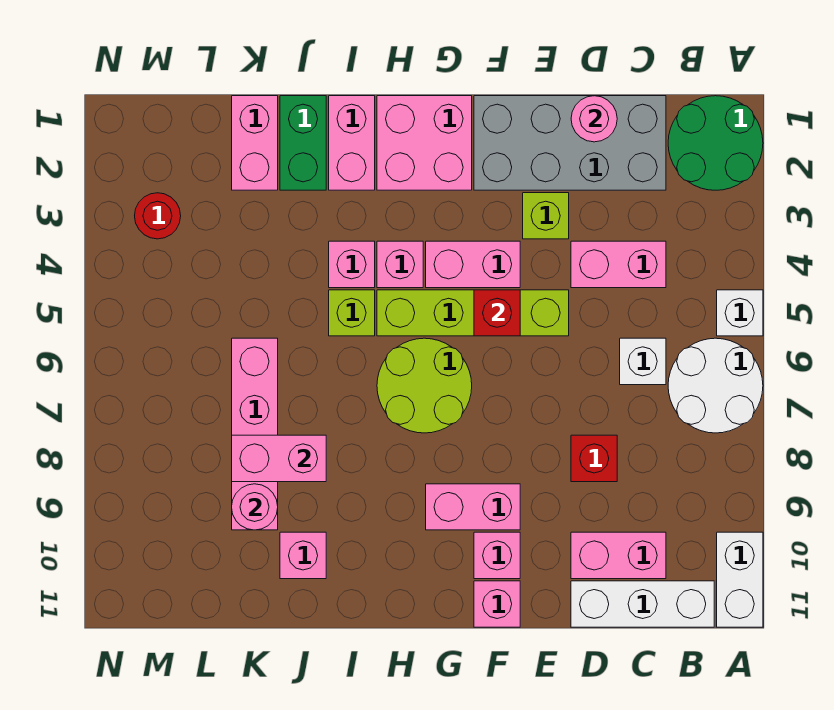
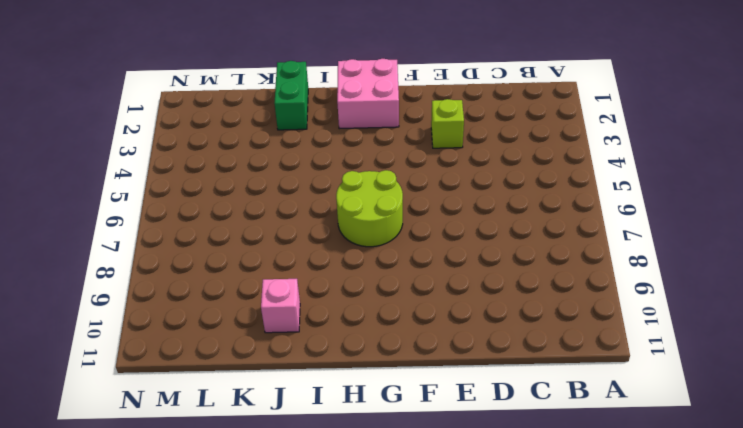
none -> green 2x2 round brick [668,96,763,190]
none -> white 1x1 brick [717,290,763,336]
none -> white 2x2 round brick [668,338,763,433]
none -> white 1x2 brick [717,532,763,627]

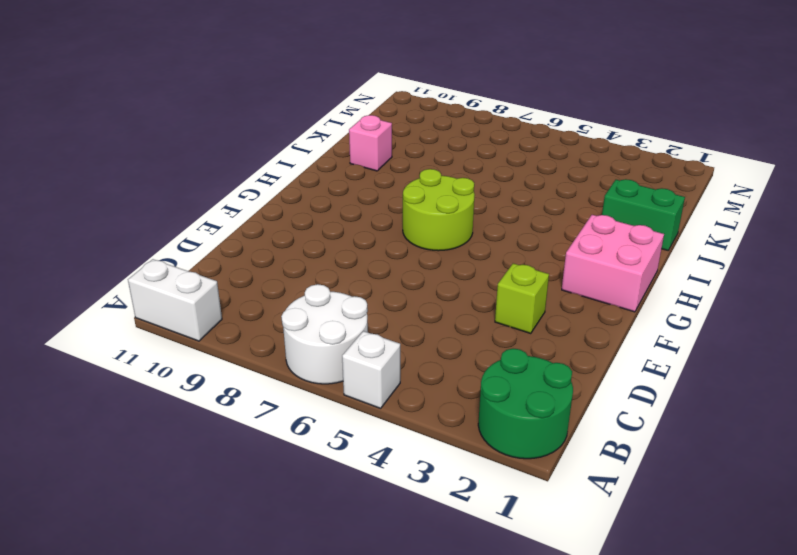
none -> white 1x3 brick [571,581,714,627]
none -> grey 2x4 brick [474,96,666,190]
none -> pink 1x2 brick [571,241,666,288]
none -> white 1x1 brick [620,338,666,385]

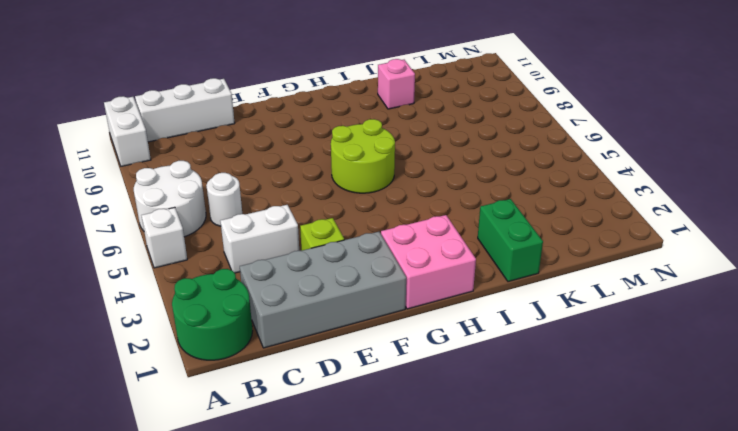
white 1x2 brick [220,205,299,273] -> pink 1x2 brick [571,241,666,288]
white 1x1 round brick [206,173,242,226] -> white 1x1 brick [620,338,666,385]
none -> pink 1x2 brick [571,532,666,579]
none -> red 1x1 brick [571,435,617,482]
none -> lime 1x4 brick [377,290,569,336]
none -> pink 1x2 brick [426,241,520,288]

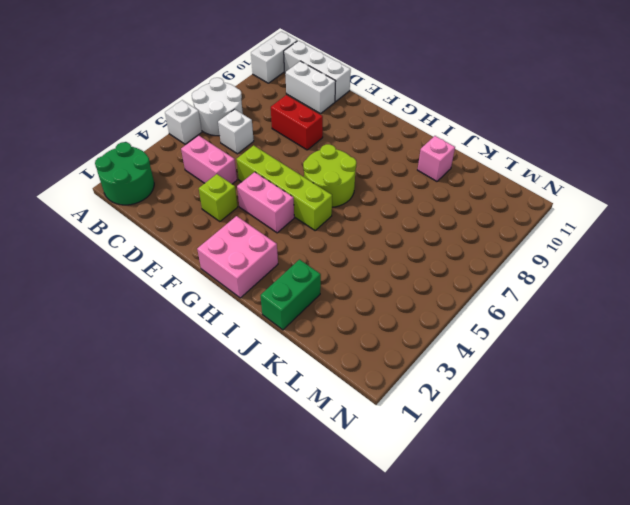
white 1x2 brick [285,61,336,114] -> pink 1x2 brick [571,532,666,579]
red 1x2 brick [271,95,323,150] -> red 1x1 brick [571,435,617,482]
none -> grey 2x4 brick [474,96,666,190]
none -> pink 1x2 brick [426,484,520,530]
none -> pink 1x1 brick [474,532,520,579]
none -> pink 1x1 brick [474,581,520,627]

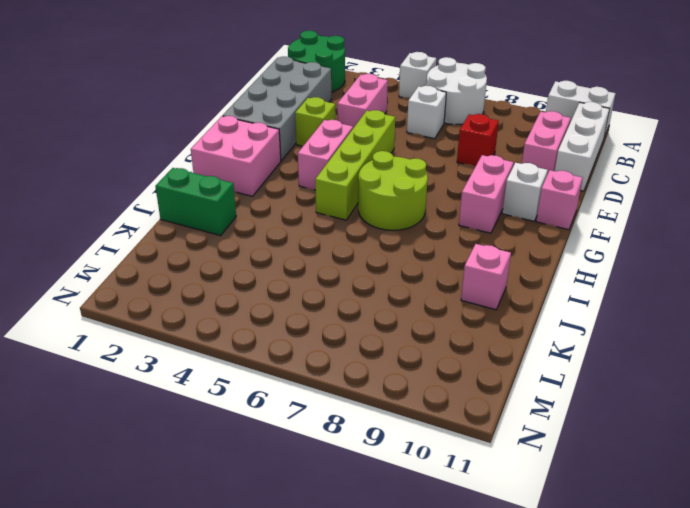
white 1x1 brick [502,163,548,221] -> pink 1x1 brick [474,532,520,579]
none -> pink 1x1 brick [377,241,423,288]
none -> pink 1x2 brick [329,96,375,190]
none -> pink 1x1 brick [329,241,375,288]
none -> lime 1x1 brick [329,290,375,336]

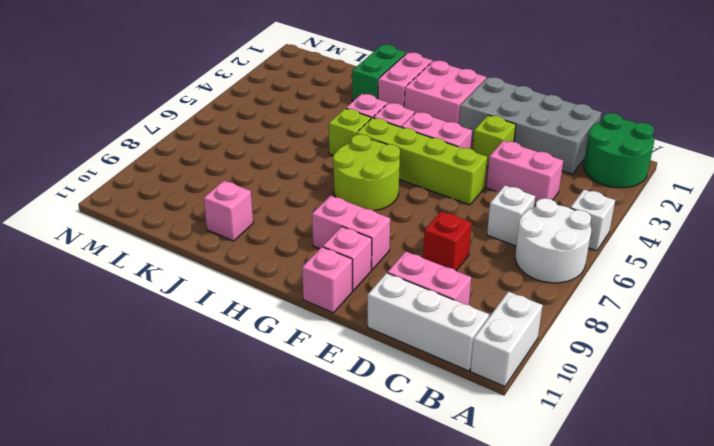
none -> pink 1x2 brick [232,96,278,190]
none -> pink 1x4 brick [232,338,278,530]
none -> red 1x1 round brick [135,193,181,239]
none -> pink 1x1 round brick [571,96,617,142]

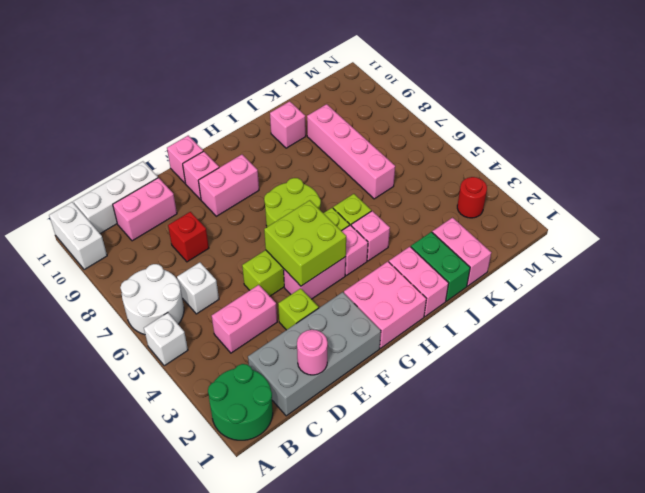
lime 2x2 brick [264,200,346,286] -> red 1x1 brick [474,290,520,336]
none -> pink 1x2 brick [232,435,326,482]
none -> pink 1x1 round brick [232,484,278,530]

